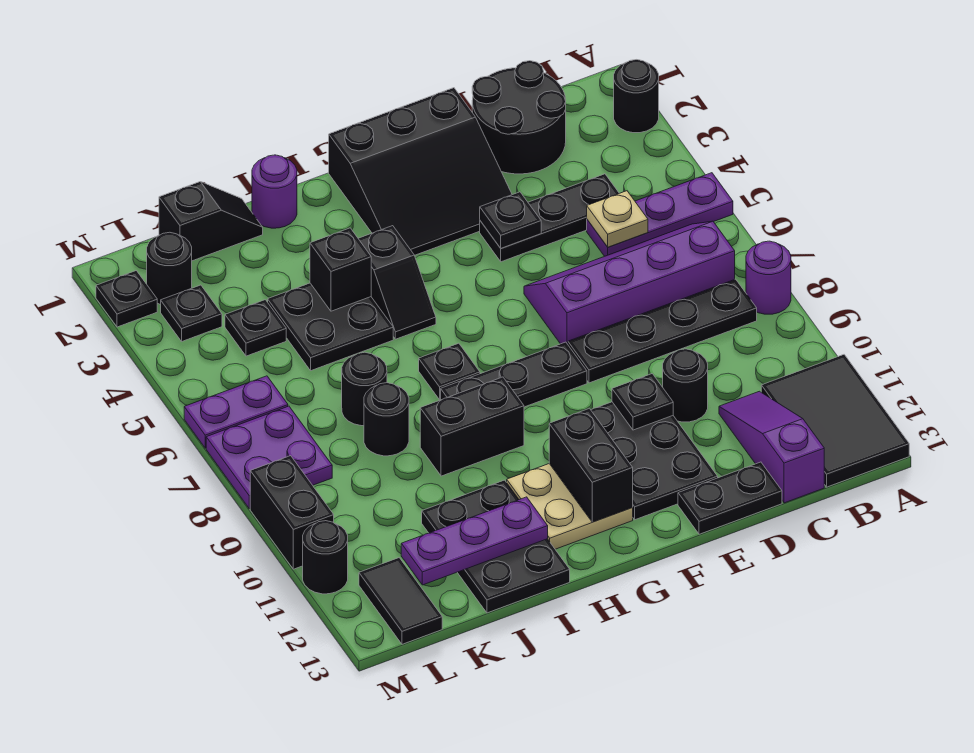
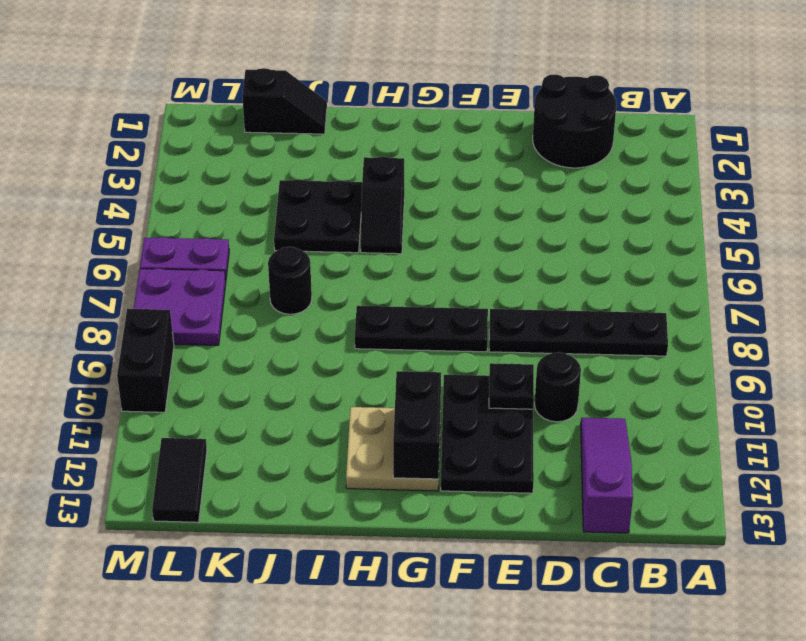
none -> black 1x1 round brick [614,60,659,133]
none -> purple 1x3 plate [587,173,733,256]
none -> purple 1x1 round brick [746,241,791,314]
none -> black 2x3 tile [761,355,909,487]

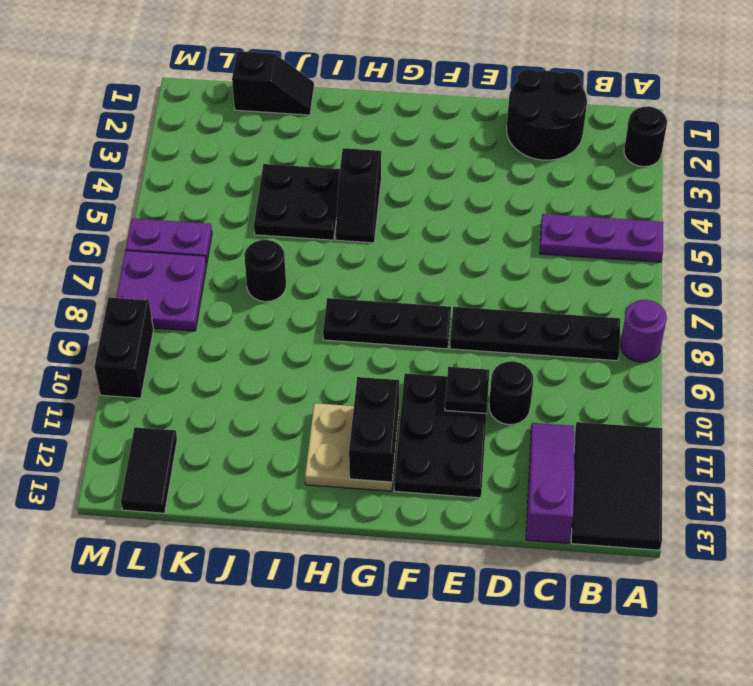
none -> purple 2x4 slope [524,221,735,344]
none -> black 1x3 plate [480,174,619,262]
none -> black 1x2 plate [678,462,782,534]
none -> black 3x3 slope [329,88,512,255]

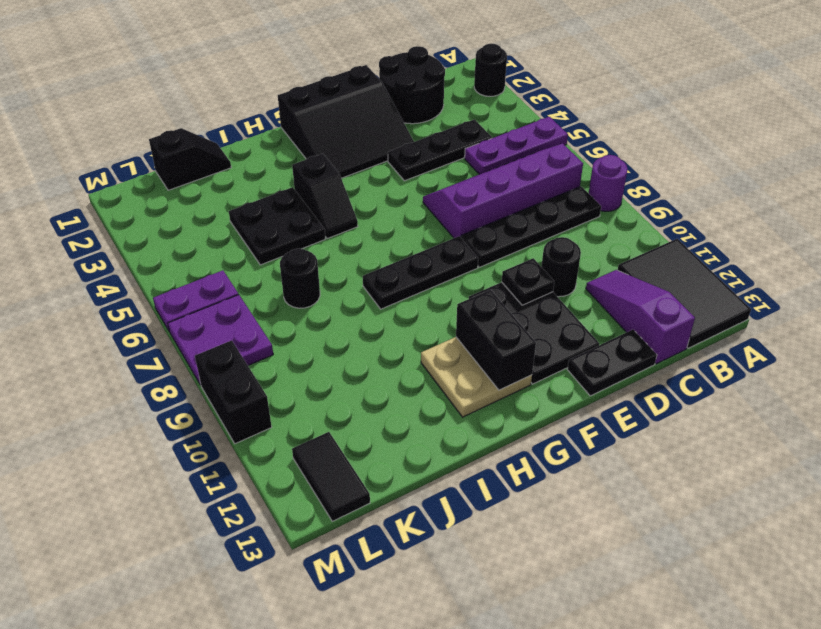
none -> black 1x1 plate [419,343,480,400]
none -> black 1x2 brick [420,377,524,476]
none -> purple 1x1 round brick [252,155,297,228]
none -> black 2x3 plate [422,480,570,613]

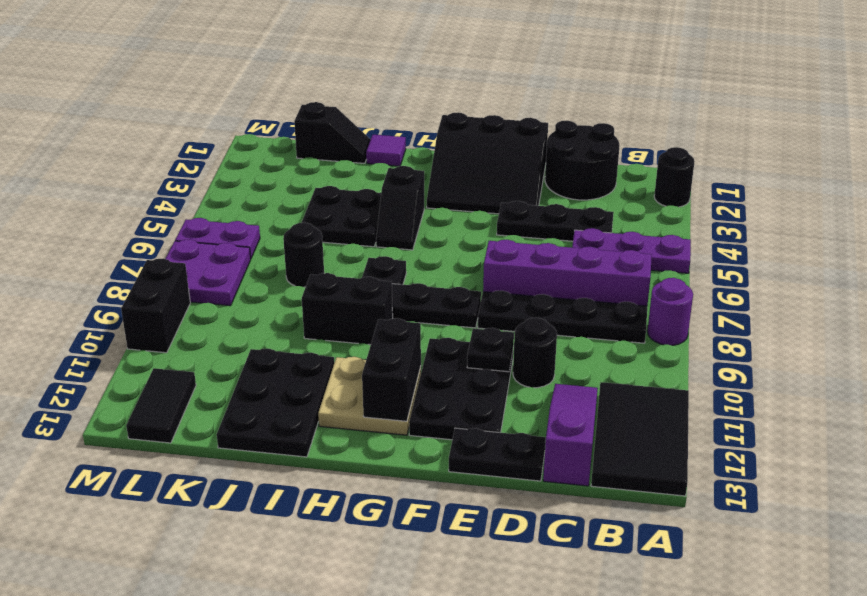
purple 1x1 tile [366,135,406,166] -> purple 1x1 round brick [252,155,297,228]
none -> black 1x1 round brick [364,383,409,456]
none -> black 1x1 plate [225,300,286,356]
none -> black 1x1 round brick [147,232,192,304]
none -> black 1x1 plate [161,285,222,341]

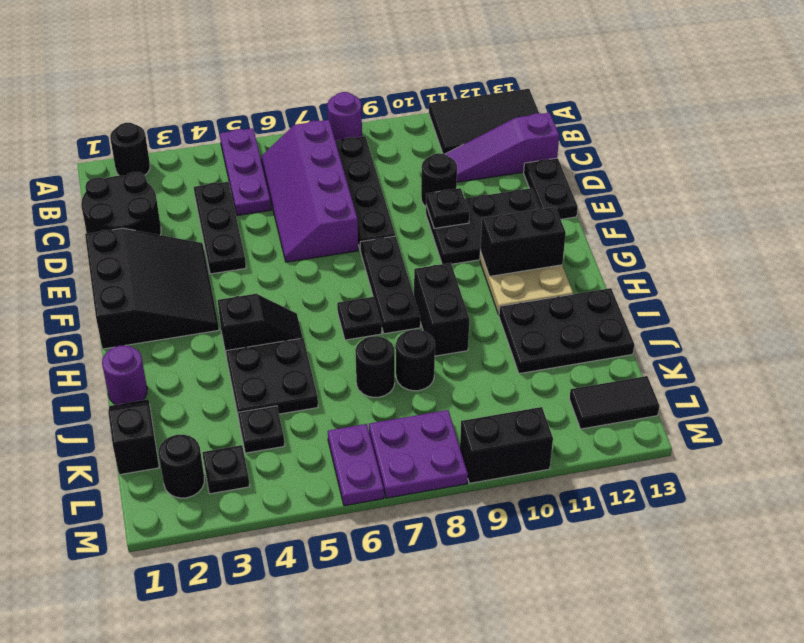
none -> black 1x1 plate [96,271,157,327]
none -> black 1x1 round brick [303,521,348,594]
none -> tan 1x1 plate [587,191,648,247]
none -> black 1x1 plate [480,192,541,248]

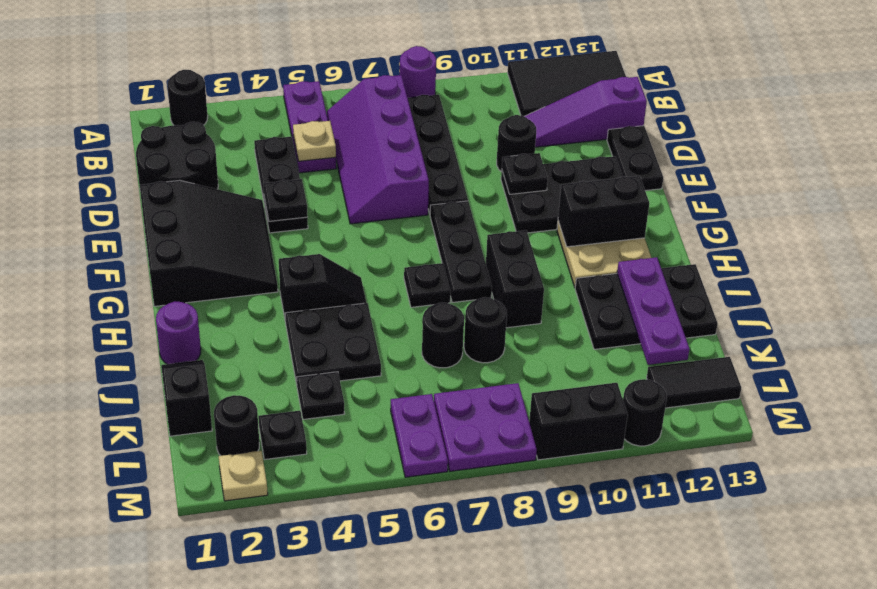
tan 1x1 plate [219,451,268,501] -> black 1x1 plate [96,271,157,327]
none -> black 1x1 brick [310,228,371,311]

